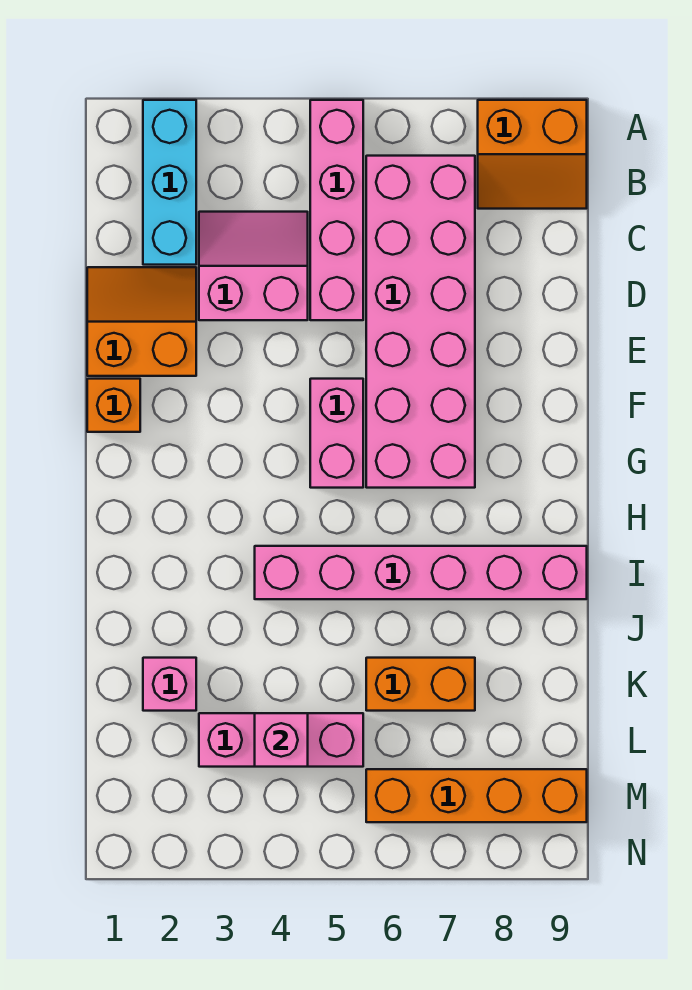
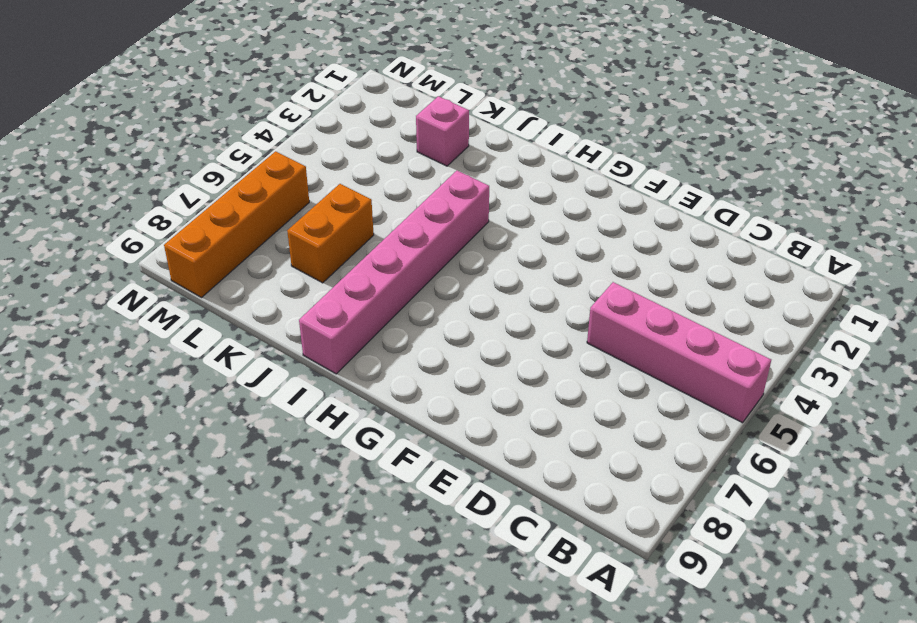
none -> cyan 1x3 brick [143,100,196,265]
none -> orange 2x2 slope [478,100,587,209]
none -> pink 2x6 brick [366,156,475,488]

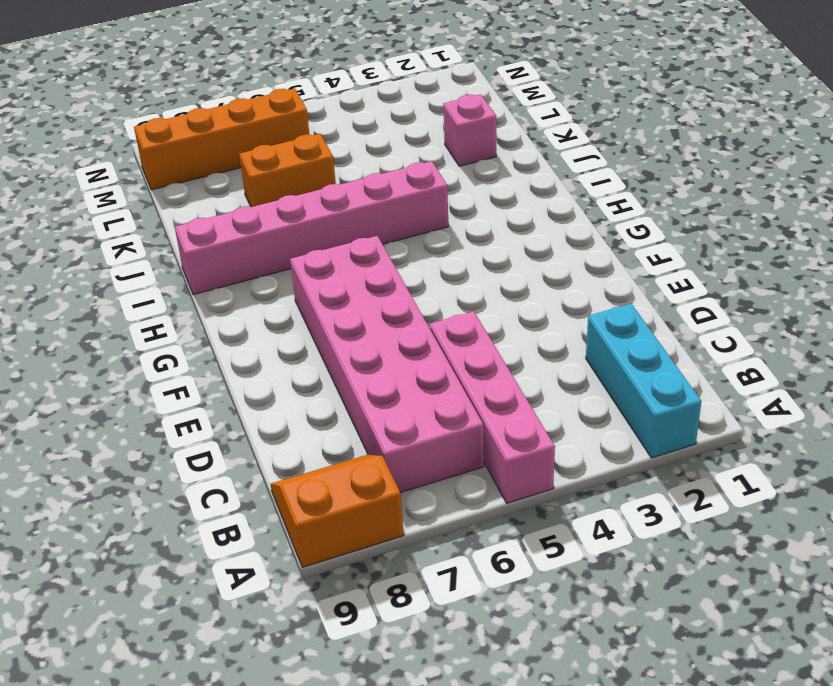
none -> pink 2x2 slope [199,212,308,320]
none -> orange 2x2 slope [87,267,196,376]
none -> orange 1x1 brick [87,379,140,432]

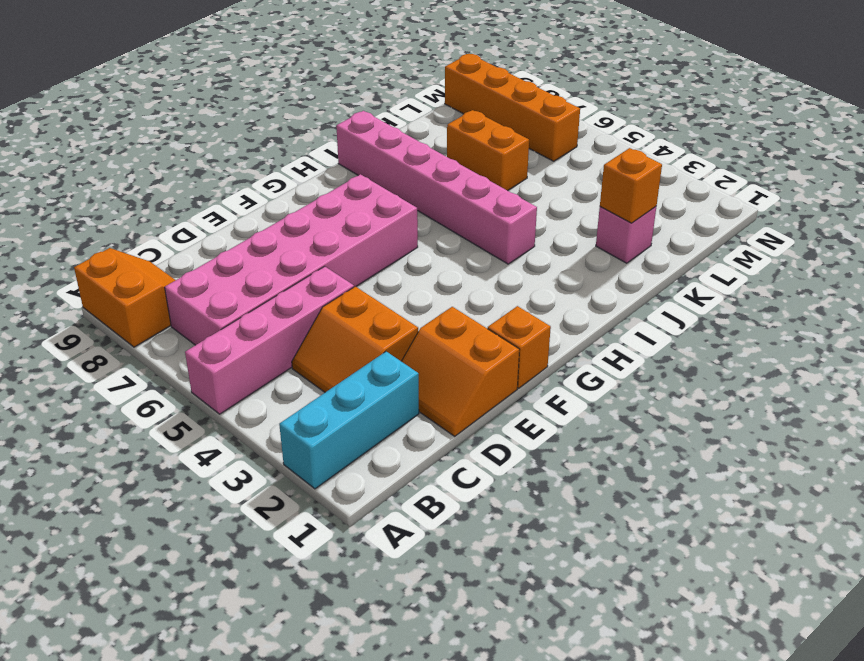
orange 2x2 slope [292,286,418,392] -> pink 2x2 slope [199,212,308,320]
orange 1x1 brick [600,148,662,223] -> none
none -> pink 1x2 brick [310,379,363,488]
none -> pink 1x3 brick [199,713,363,767]
none -> pink 1x1 brick [255,713,308,767]

